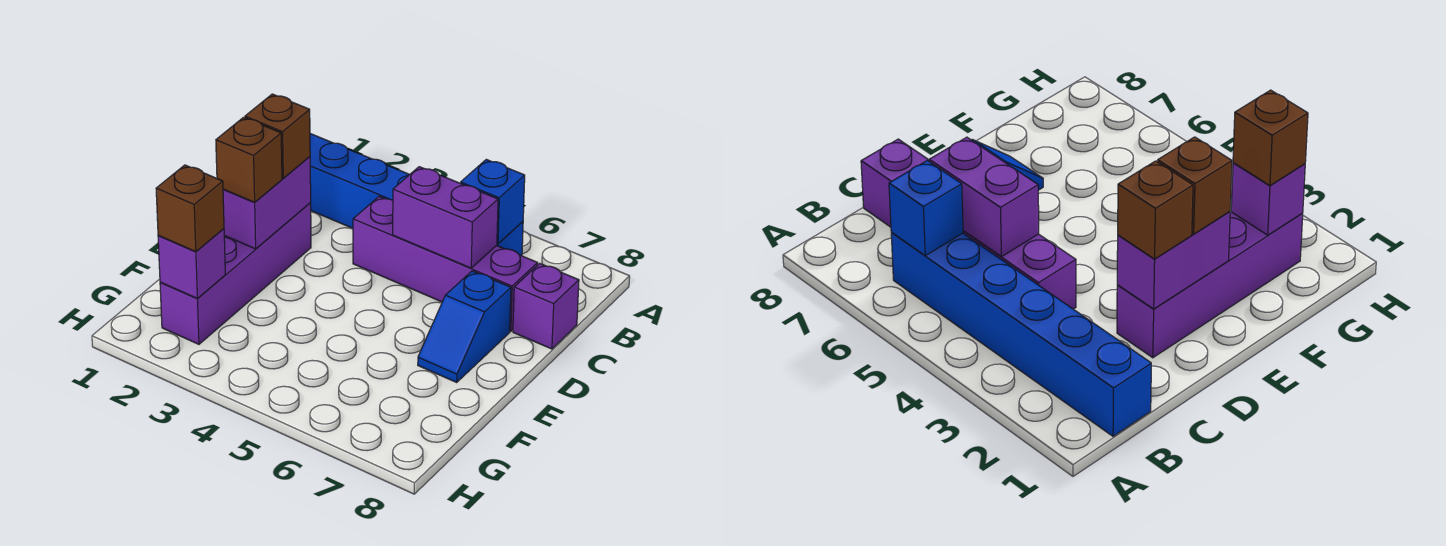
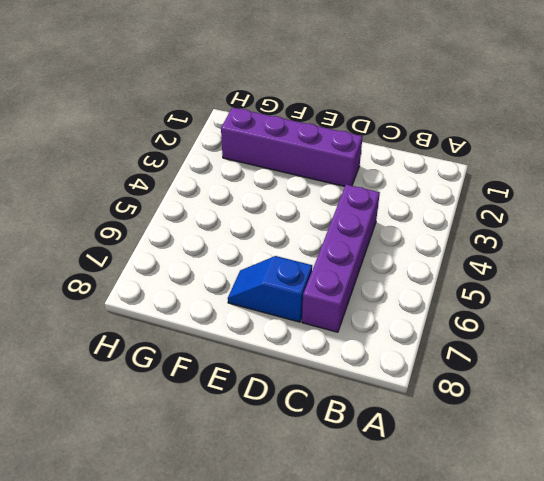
none -> blue 1x6 brick [310,134,523,256]
none -> purple 1x1 brick [513,263,579,349]
none -> blue 1x1 brick [461,159,525,244]

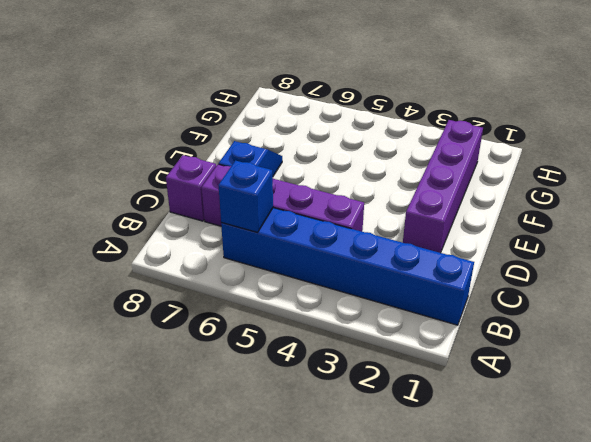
none -> purple 1x2 brick [393,167,498,268]
none -> purple 1x2 brick [223,157,311,249]
none -> purple 1x1 brick [158,229,225,298]

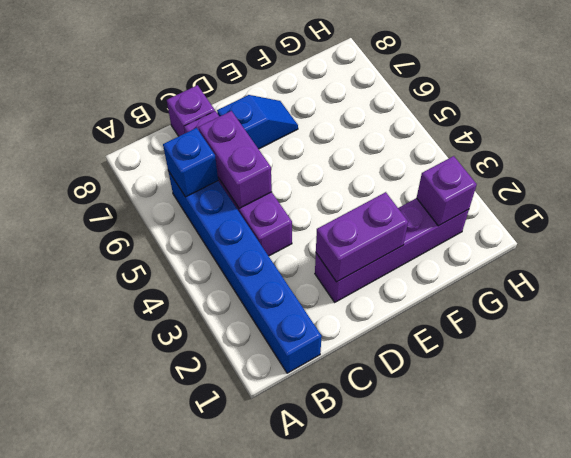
none -> brown 1x1 brick [245,94,310,178]
none -> brown 1x1 brick [216,117,282,202]
none -> brown 1x1 brick [156,165,224,252]

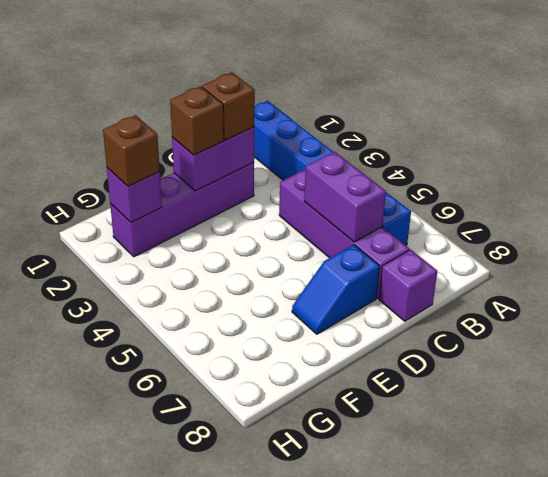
none -> blue 1x1 brick [461,159,525,244]

